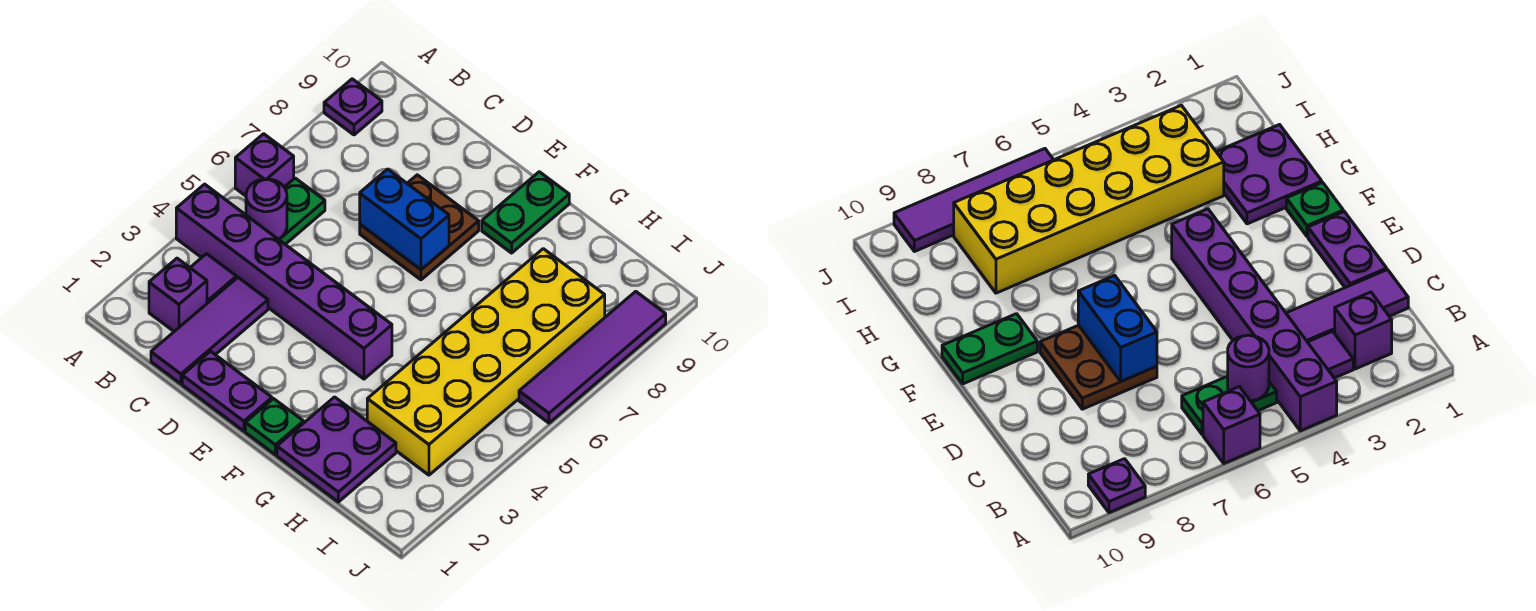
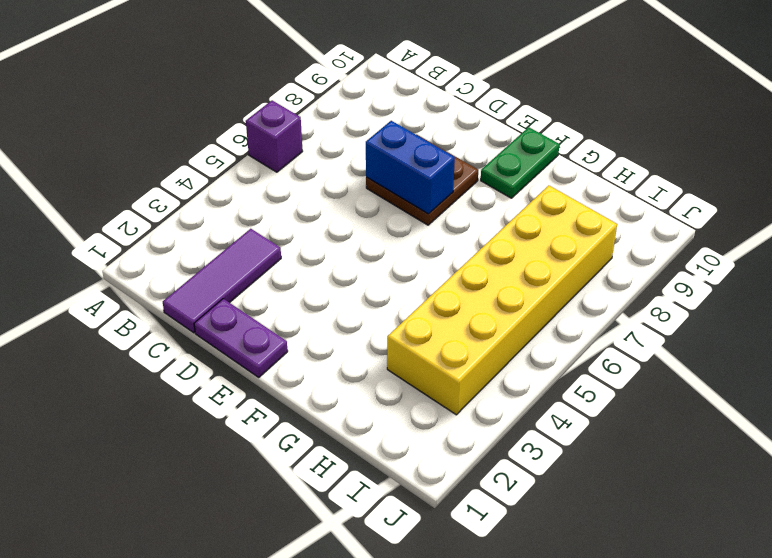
none -> purple 1x6 brick [176,184,392,379]
none -> purple 1x1 plate [324,79,382,135]
none -> purple 1x1 brick [149,258,207,331]

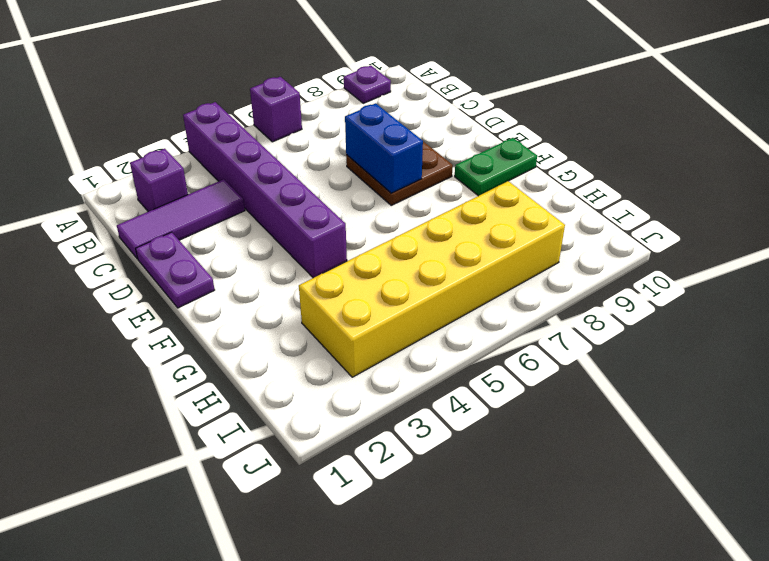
none -> purple 1x1 tile [190,254,237,303]
none -> green 1x2 plate [279,178,325,244]
none -> green 1x1 plate [245,399,304,455]

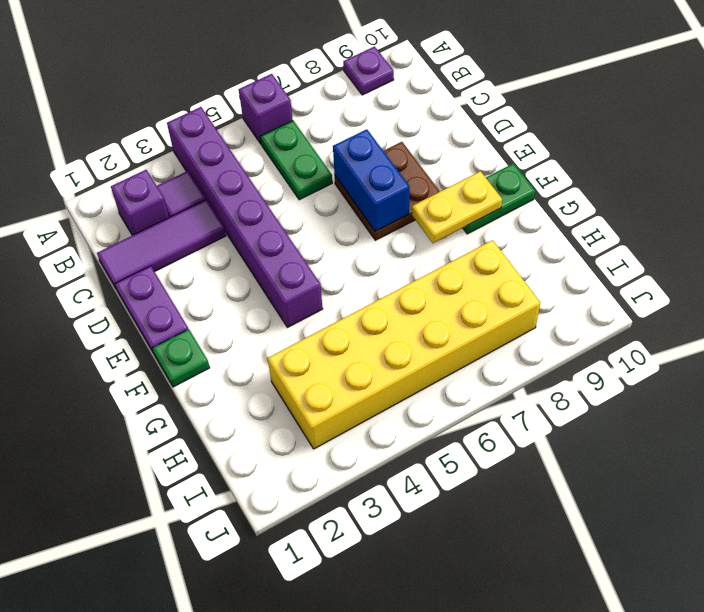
green 1x2 plate [260,121,332,200] -> green 1x2 plate turned to [279,178,325,244]
yellow 1x2 plate [412,171,502,243] -> none
none -> purple 2x2 plate [277,397,396,502]
none -> purple 1x4 tile [519,291,666,423]
none -> purple 1x1 round brick [246,179,287,239]

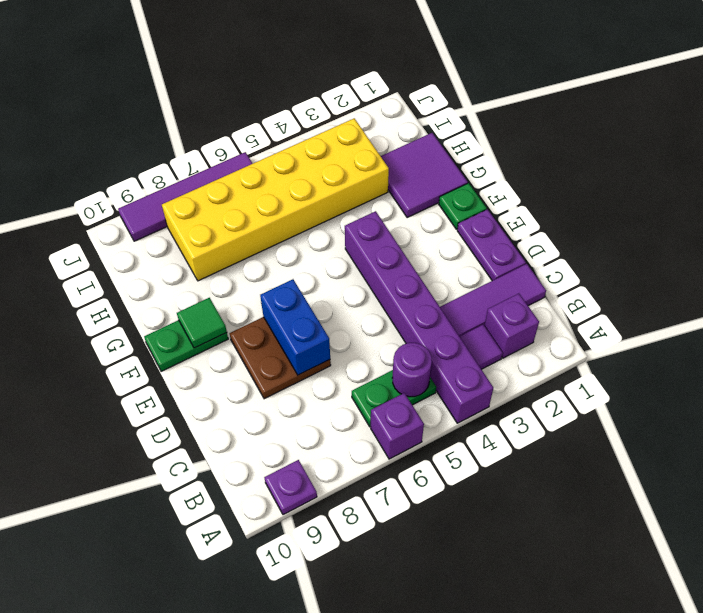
green 1x1 tile [177,298,227,348] -> none
purple 2x2 tile [381,133,468,218] -> purple 2x2 plate [277,397,396,502]

